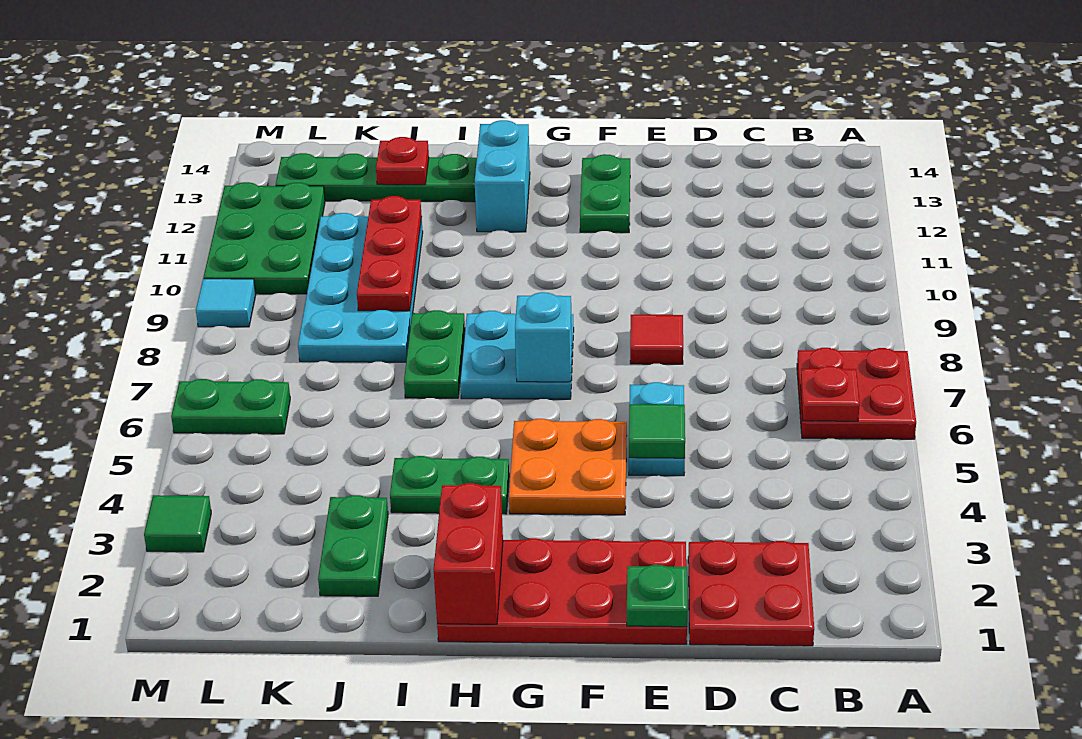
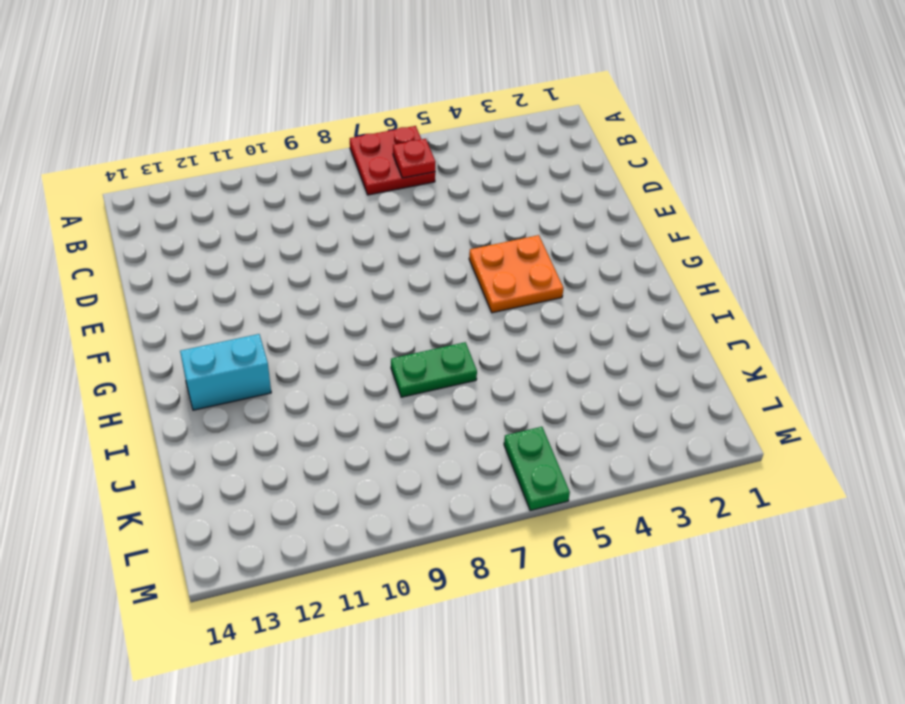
none -> red 2x2 plate [688,540,814,646]
none -> red 2x4 plate [437,538,687,644]
none -> cyan 1x2 plate [629,382,685,476]

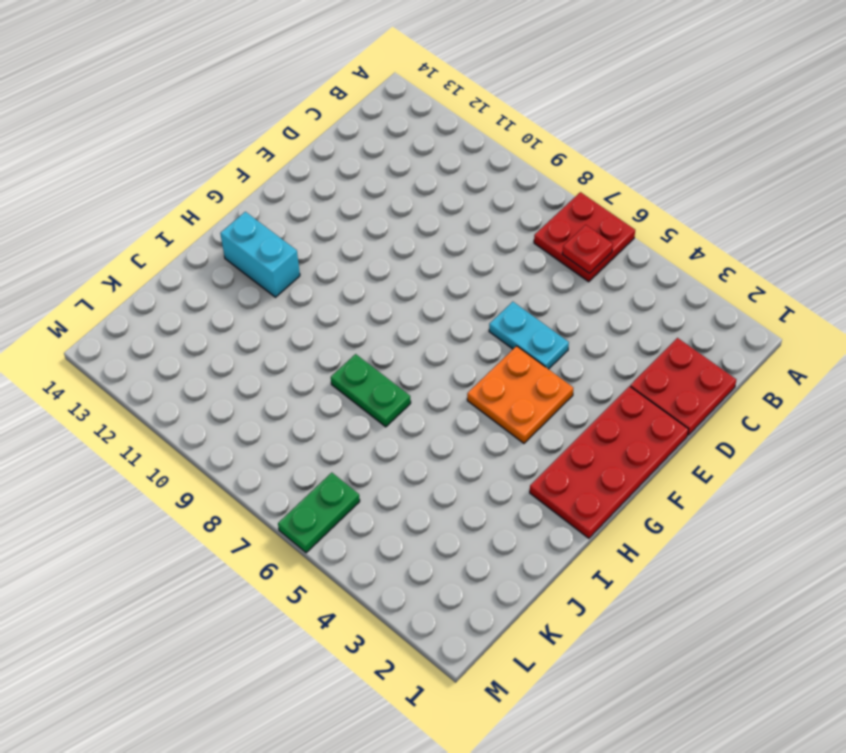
none -> red 1x1 tile [630,315,683,364]
none -> green 1x2 plate [580,154,630,233]
none -> cyan 2x2 plate [460,311,574,399]

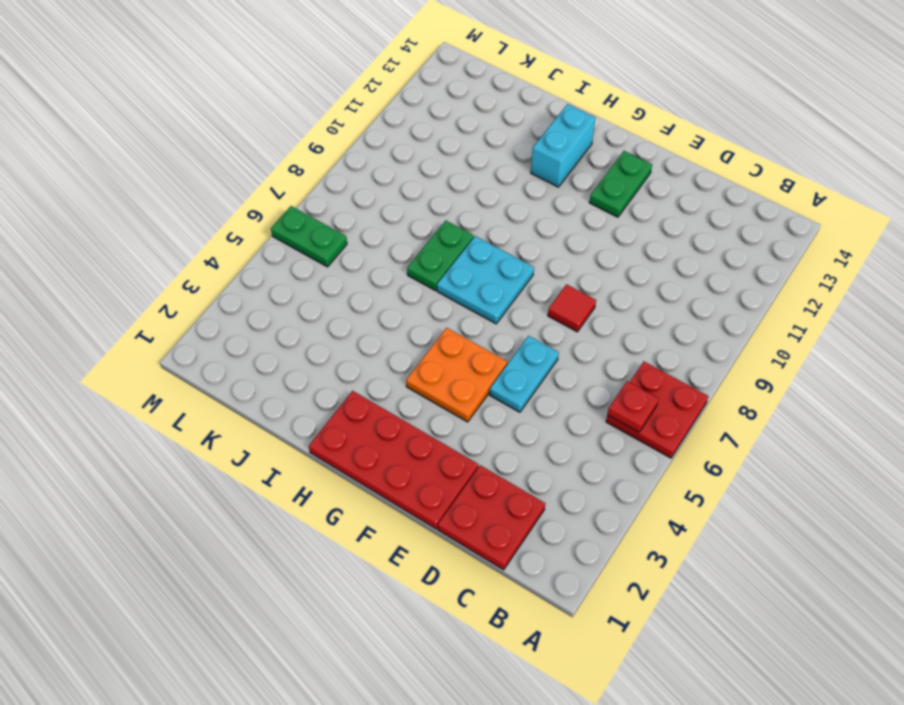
none -> green 1x2 plate [390,456,509,514]
none -> green 1x4 plate [276,153,477,202]
none -> green 1x2 plate [318,495,388,596]

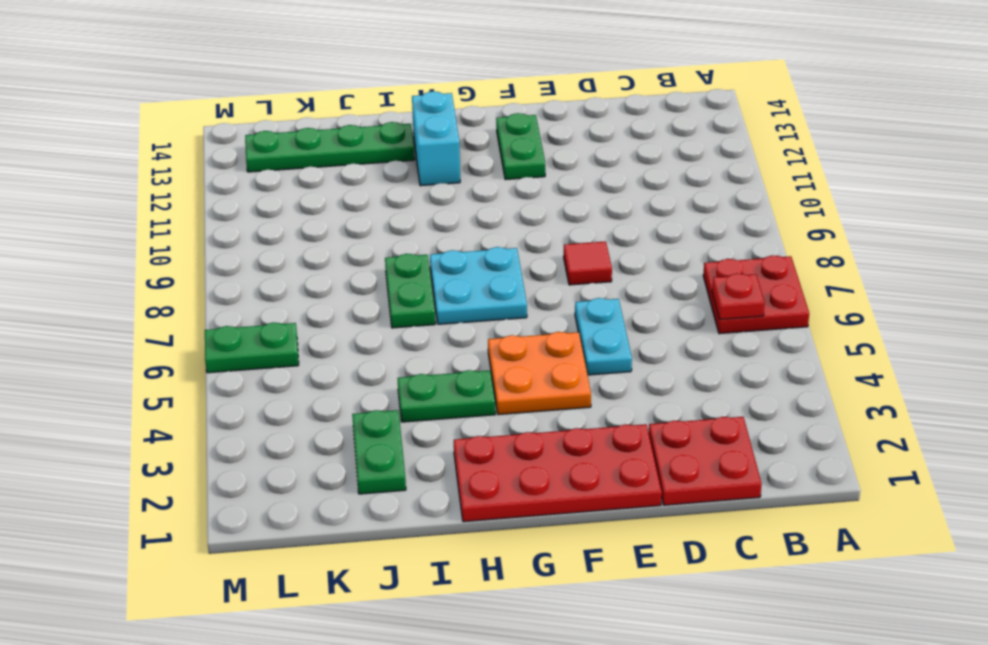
none -> cyan 2x4 plate [298,213,423,362]
none -> green 2x3 plate [203,182,325,294]
none -> green 1x1 tile [144,495,211,552]

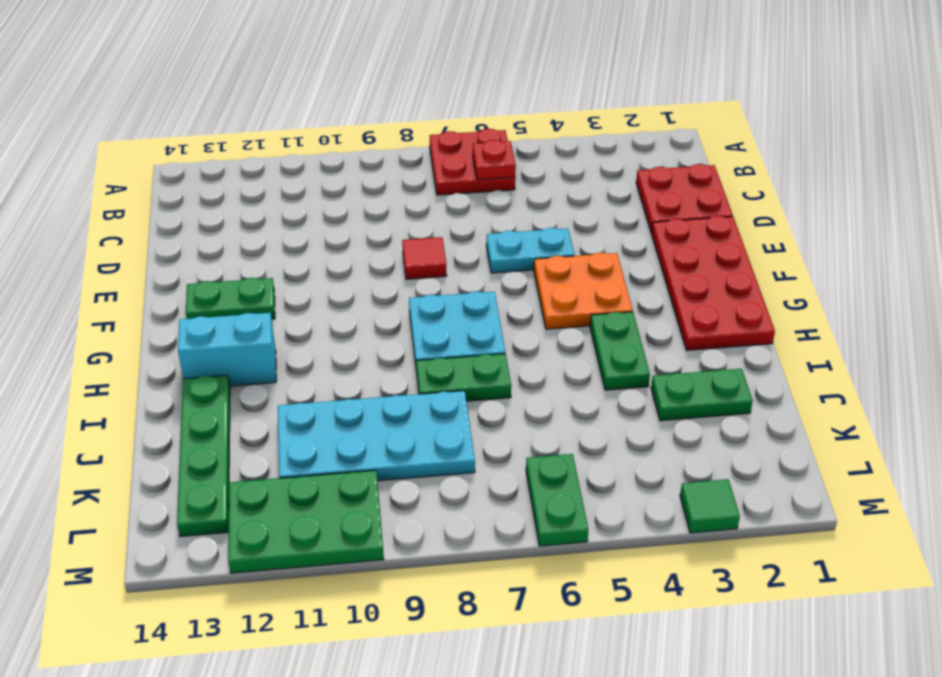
none -> cyan 1x1 tile [196,279,256,327]
none -> green 1x1 plate [627,565,687,627]
none -> green 1x1 tile [629,404,685,458]

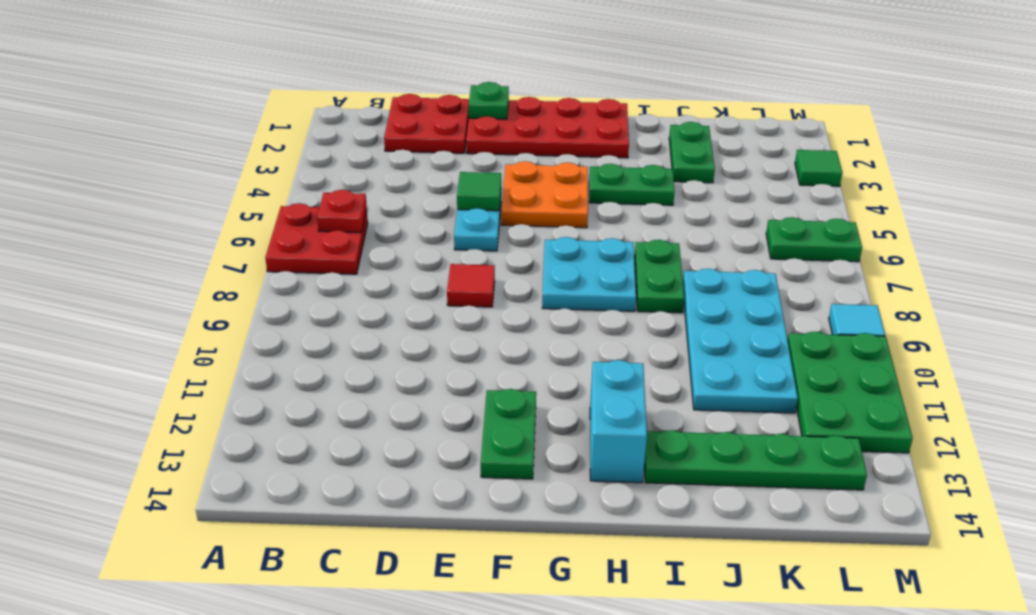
none -> cyan 1x1 brick [515,292,572,382]
none -> red 1x2 brick [434,483,503,624]
none -> red 1x3 plate [357,196,422,311]

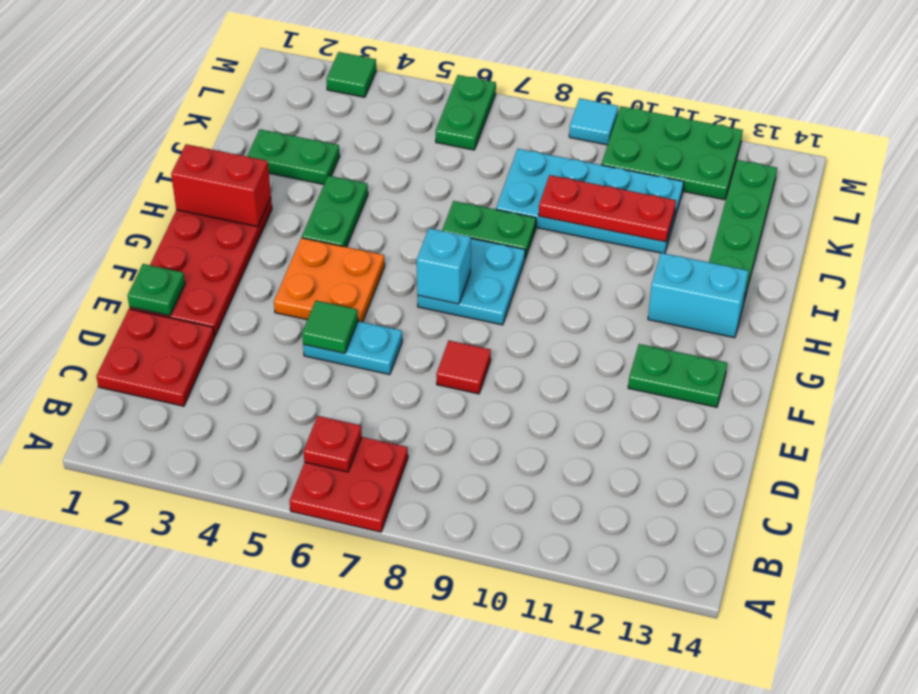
none -> red 1x1 plate [376,137,429,185]

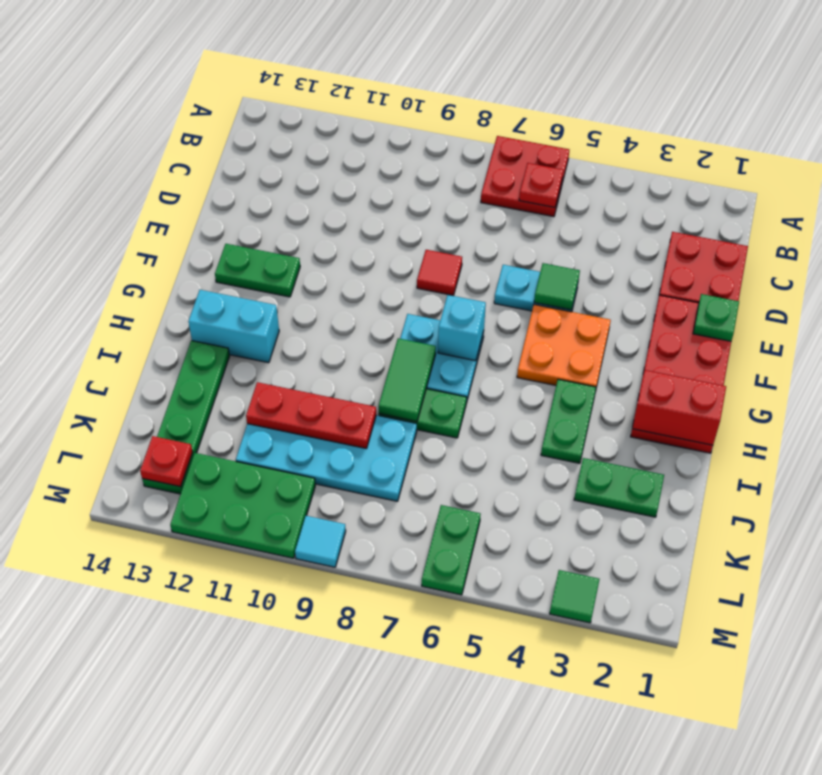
green 1x2 tile [379,338,436,421] -> none
red 1x1 plate [140,436,193,487] -> red 1x1 plate moved to [376,137,429,185]

